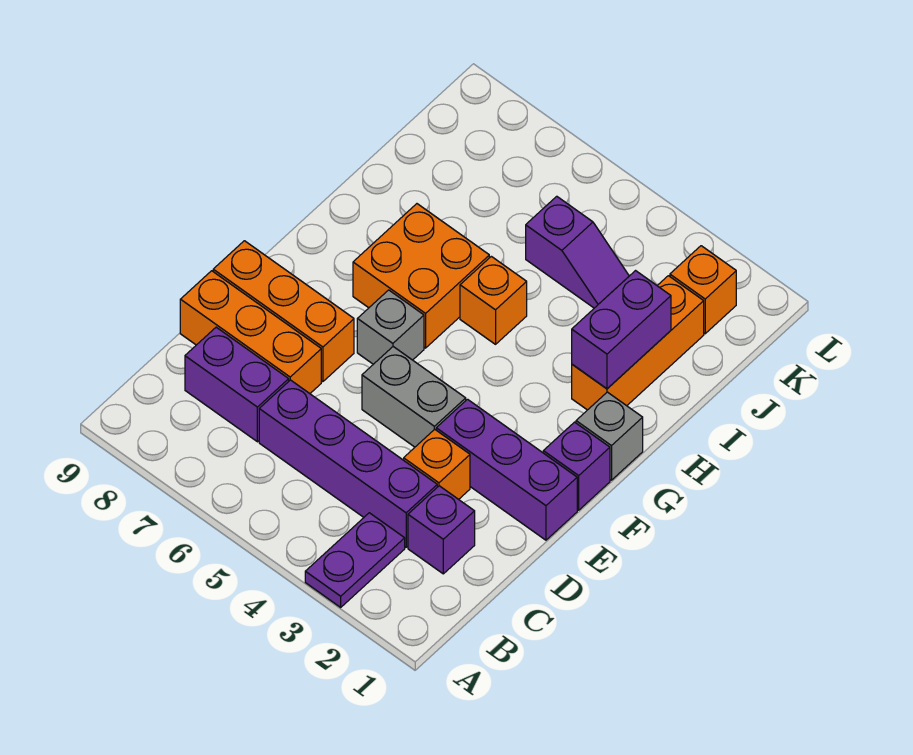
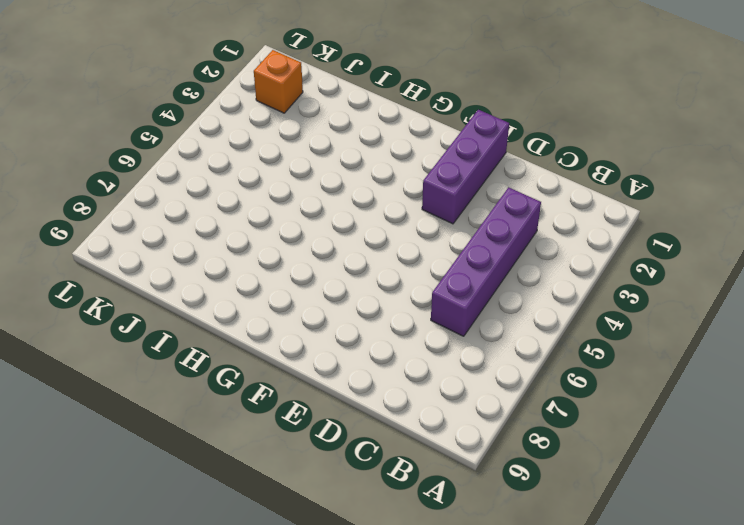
none -> purple 1x2 plate [305,513,405,607]
none -> purple 1x1 brick [408,486,475,574]
none -> purple 1x2 brick [185,327,289,442]

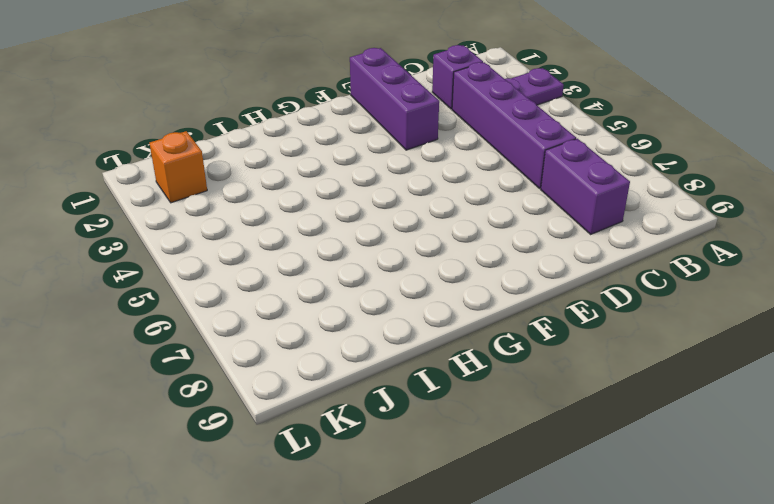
none -> orange 1x1 brick [404,429,470,499]
none -> orange 1x3 brick [180,271,321,393]
none -> grey 1x2 brick [362,347,466,447]

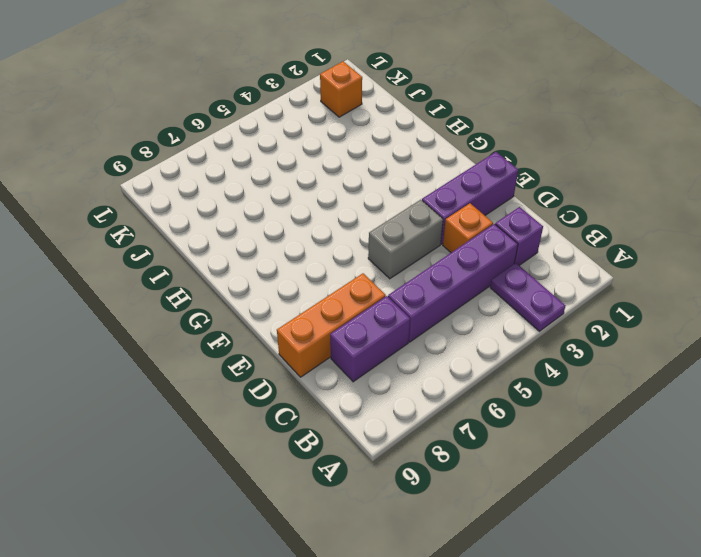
none -> orange 1x3 brick [213,241,354,382]
none -> purple 1x1 brick [543,422,610,510]
none -> grey 1x1 brick [357,290,424,364]

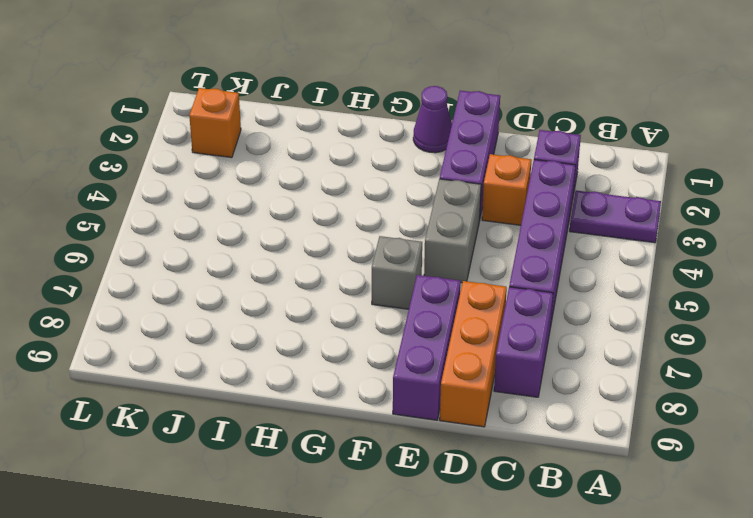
purple 1x3 brick [393,275,461,420] -> orange 1x3 brick [213,241,354,382]
purple 1x1 cone [413,86,452,153] -> purple 1x1 brick [543,422,610,510]
none -> grey 1x1 brick [576,392,643,480]
none -> orange 2x2 brick [353,204,489,348]
none -> orange 1x3 brick [572,276,704,410]

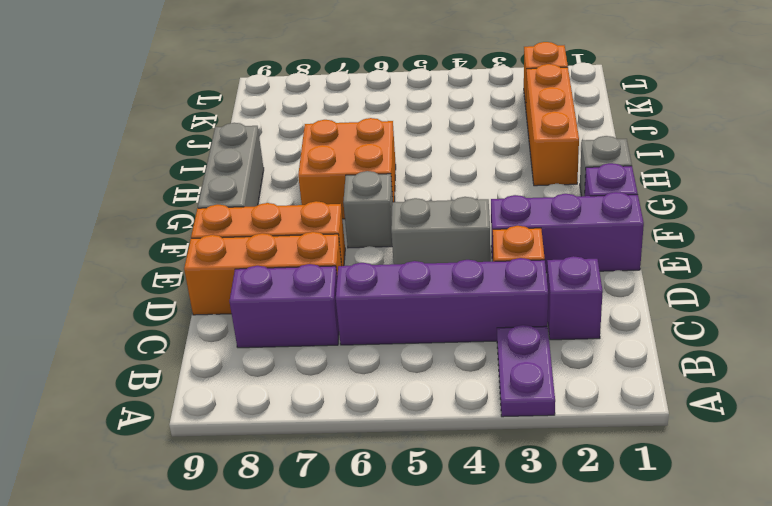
grey 1x3 brick [198,123,264,208] -> none
none -> orange 1x1 brick [460,256,527,344]
none -> purple 1x2 slope [526,196,629,308]
none -> purple 1x2 brick [572,271,671,389]

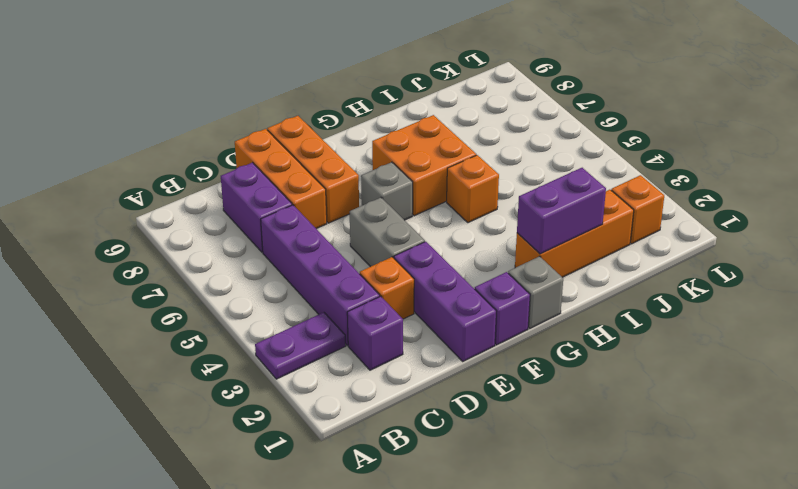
none -> purple 1x2 slope [526,196,629,308]

